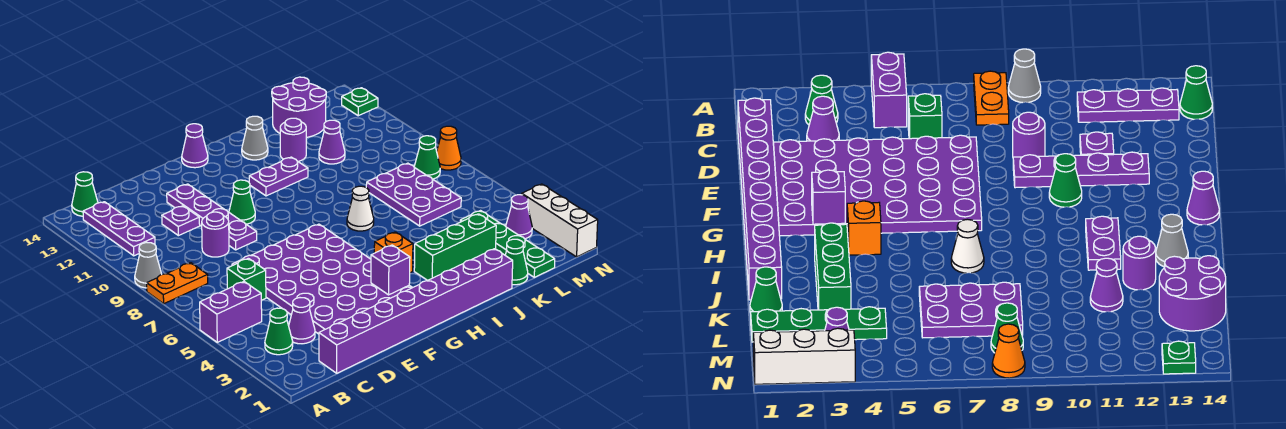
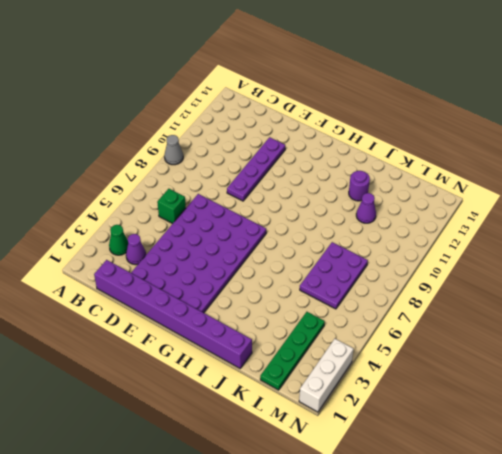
none -> purple 1x2 brick [200,282,262,342]
none -> orange 1x2 plate [147,263,208,304]
none -> purple 1x3 plate [83,202,155,256]
none -> green 1x1 cone [72,172,98,216]

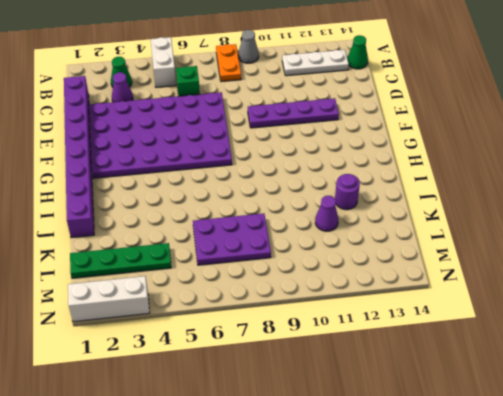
white 1x2 brick [151,37,176,87] -> purple 1x2 brick [200,282,262,342]
white 1x3 plate [282,50,349,76] -> purple 1x3 plate [83,202,155,256]
none -> purple 1x1 round brick [202,212,229,257]
none -> purple 1x1 plate [162,206,200,236]
none -> green 1x1 cone [229,180,255,224]
none -> purple 1x1 cone [182,124,208,168]

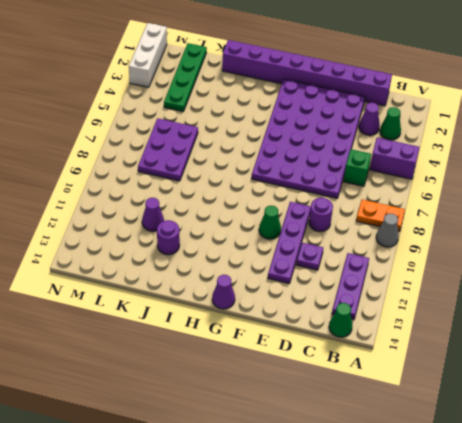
none -> orange 1x1 brick [374,232,413,273]
none -> purple 1x2 plate [249,157,308,196]
none -> green 1x3 brick [414,214,496,280]
none -> white 1x1 cone [347,186,374,231]

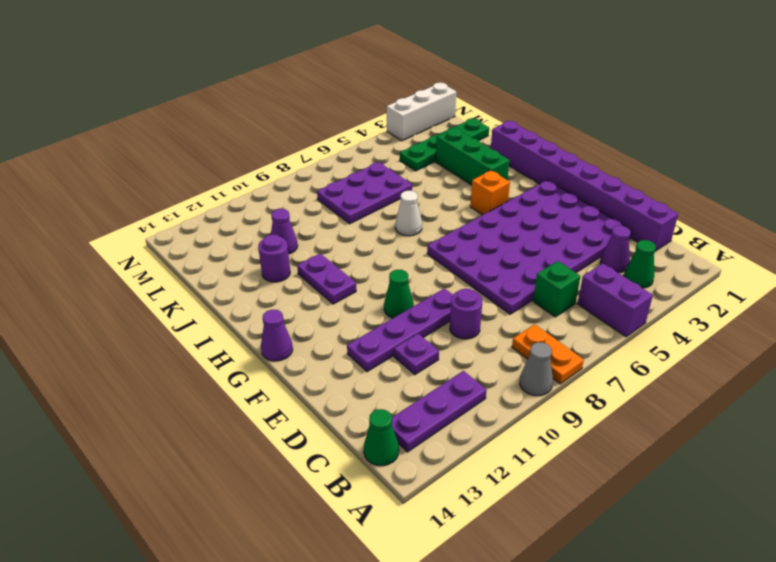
none -> grey 1x1 cone [242,116,268,160]
none -> green 1x1 cone [505,239,528,285]
none -> purple 2x2 round brick [272,77,326,137]
none -> purple 1x1 cone [506,195,532,239]

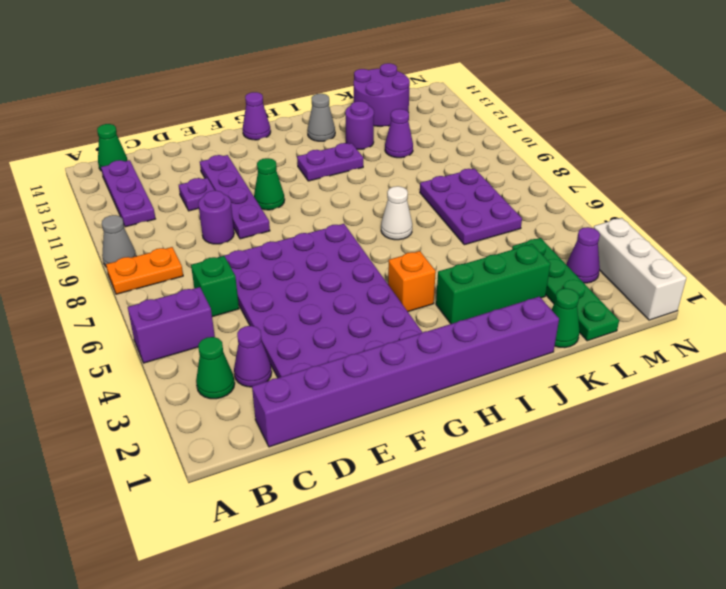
none -> green 1x1 cone [414,136,440,179]
none -> orange 1x1 cone [437,126,461,170]
none -> green 1x1 plate [342,88,378,116]
none -> purple 1x1 brick [371,245,410,295]

